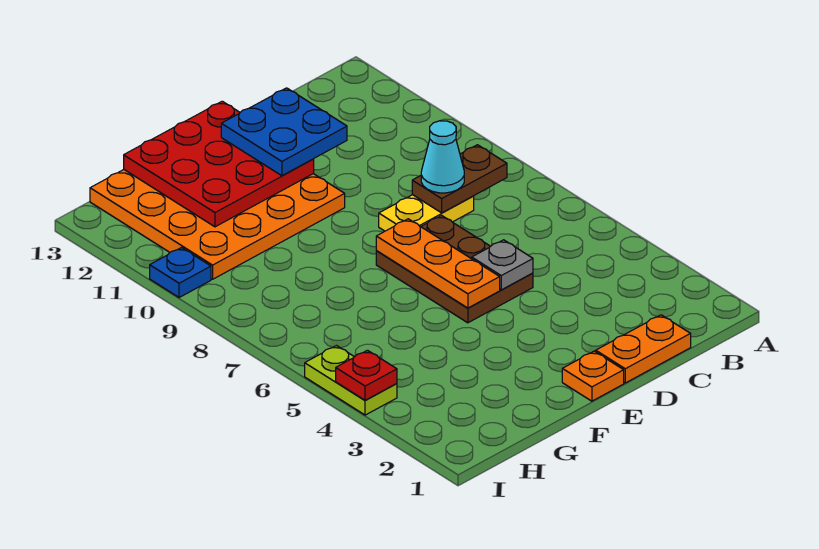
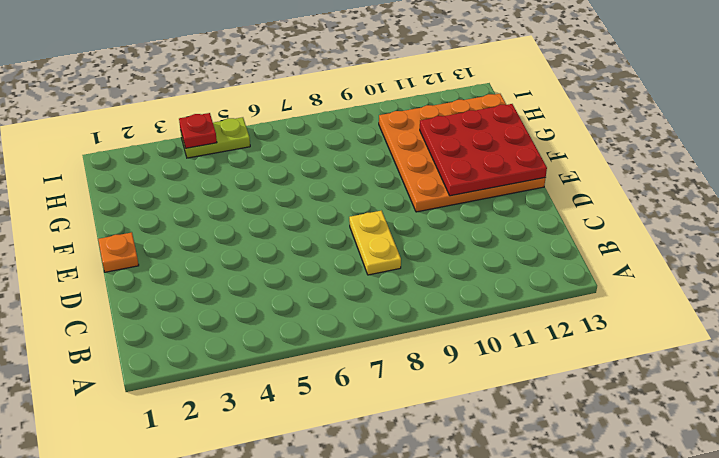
none -> orange 1x2 plate [596,315,691,383]
none -> brown 2x3 plate [376,215,533,323]
none -> blue 1x1 plate [150,248,211,298]

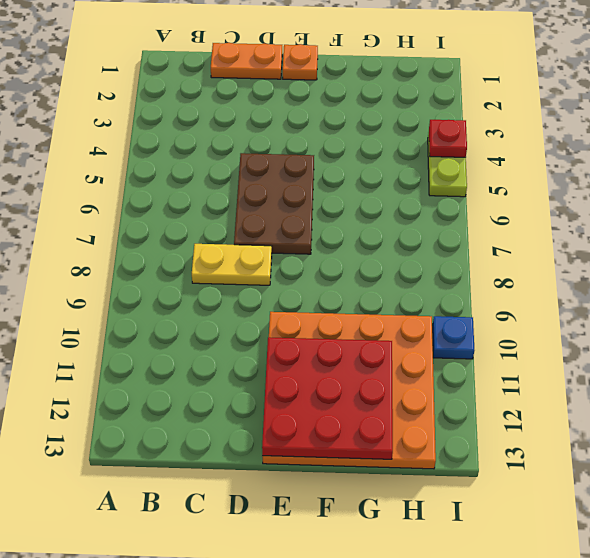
none -> brown 1x2 plate [412,145,507,213]
none -> grey 1x1 plate [472,240,533,290]
none -> orange 1x3 plate [376,219,500,308]

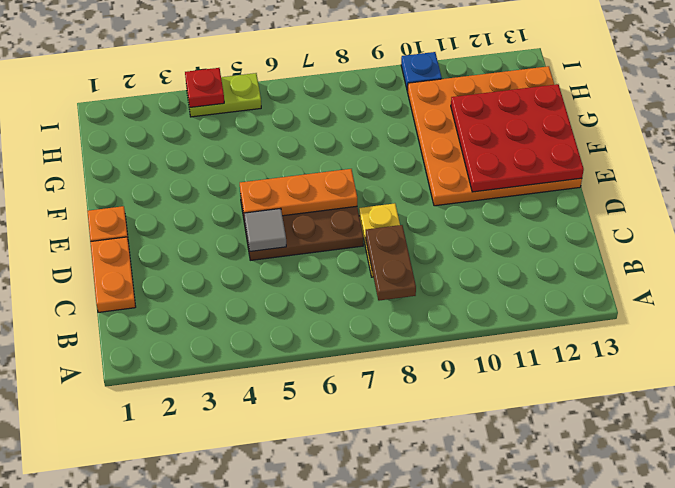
grey 1x1 tile [244,208,286,251] -> grey 1x1 plate [472,240,533,290]
none -> cyan 1x1 cone [421,121,464,193]
none -> blue 2x2 plate [221,88,347,176]

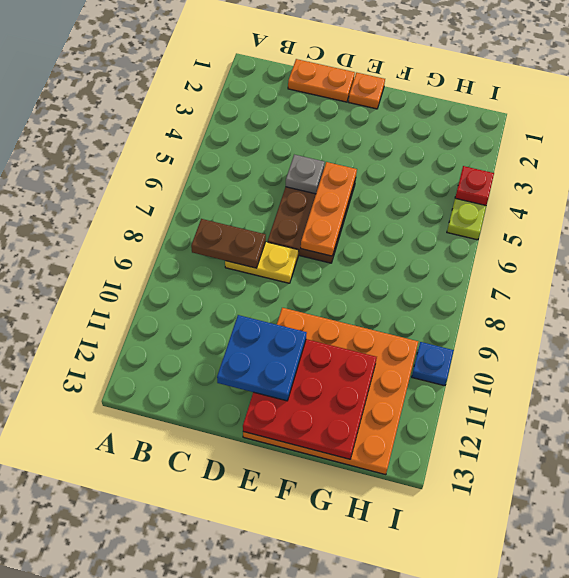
none -> cyan 1x1 cone [421,121,464,193]

